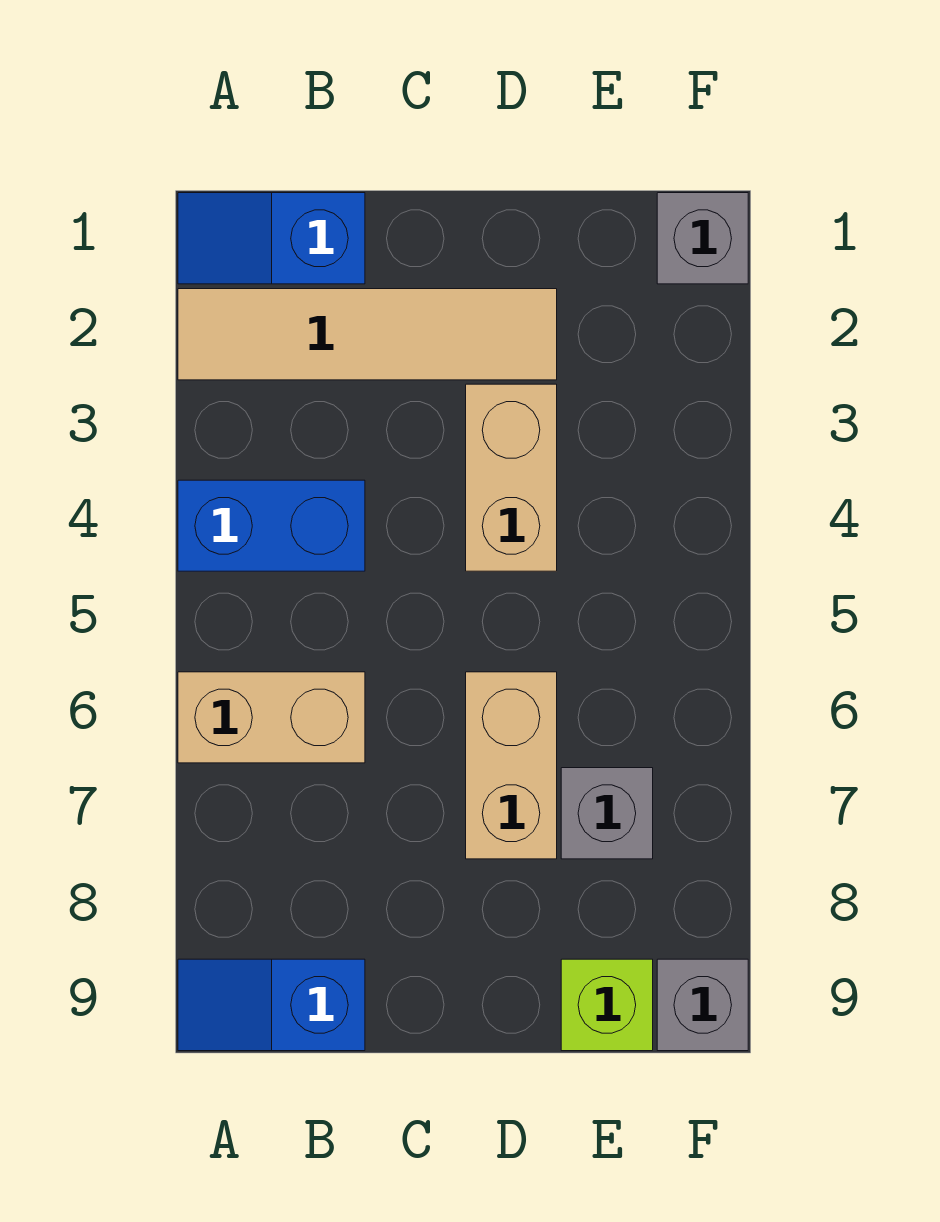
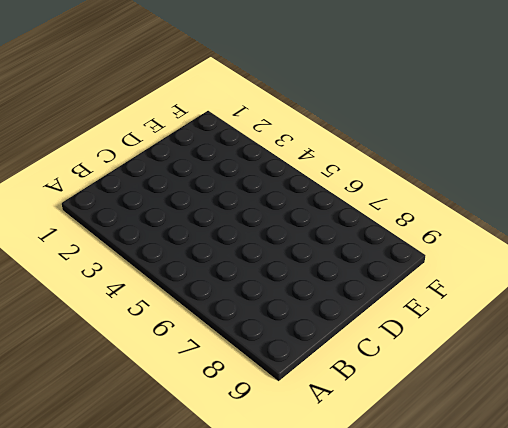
none -> blue 1x2 slope [178,193,365,284]
none -> tan 1x4 tile [178,289,557,380]

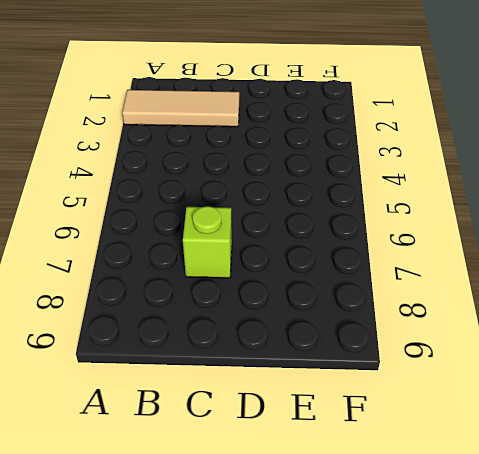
tan 1x3 tile [122,90,239,127] -> tan 1x4 tile [178,289,557,380]
lime 1x1 brick [183,206,232,278] -> lime 1x1 brick moved to [561,959,653,1051]
none -> blue 1x2 slope [178,193,365,284]
none -> blue 1x2 brick [178,480,365,571]

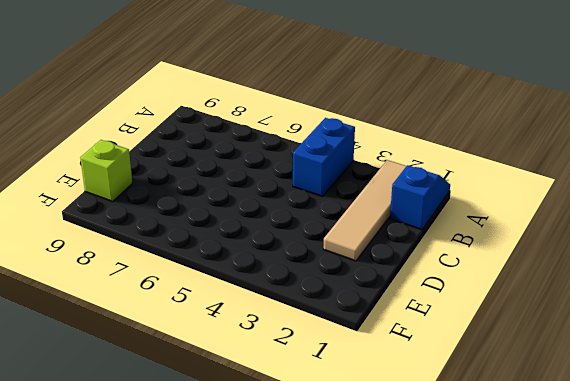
none -> tan 1x2 brick [178,672,365,763]
none -> blue 1x2 slope [178,959,365,1051]

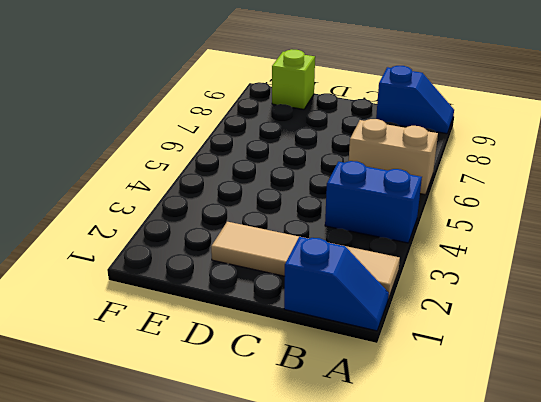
none -> tan 1x2 brick [466,384,557,571]
none -> tan 1x2 brick [466,672,557,859]

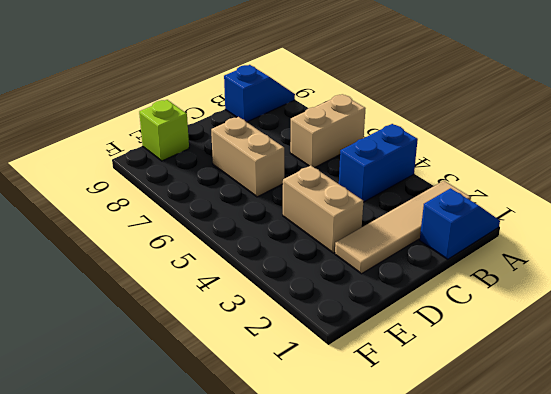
none -> grey 1x1 brick [561,768,653,859]
none -> grey 1x1 brick [657,193,748,284]

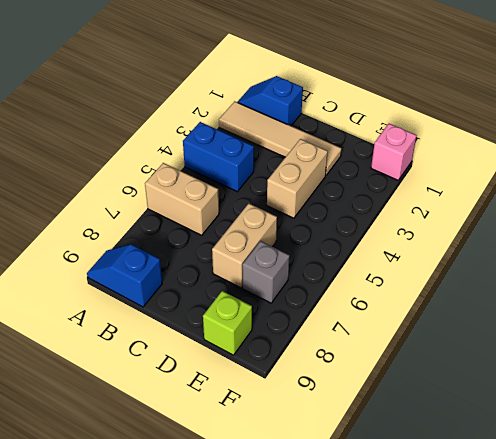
pink 1x1 brick [371,124,417,180] -> grey 1x1 brick [657,193,748,284]
none -> grey 1x1 brick [657,959,748,1051]

